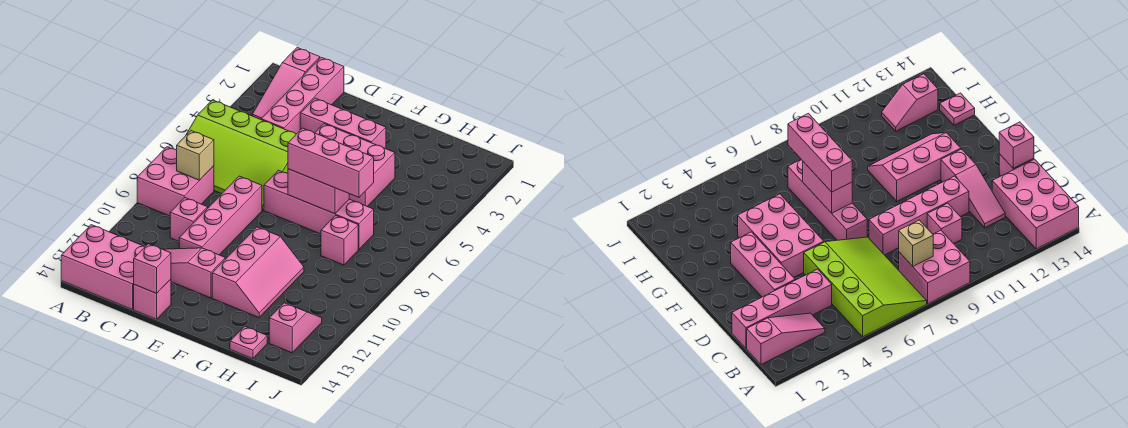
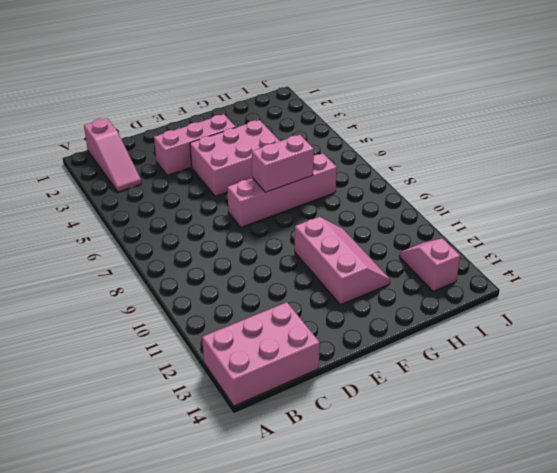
none -> lime 3x4 slope [186,100,296,210]
none -> pink 2x2 brick [137,147,214,216]
none -> pink 1x4 brick [261,57,344,134]

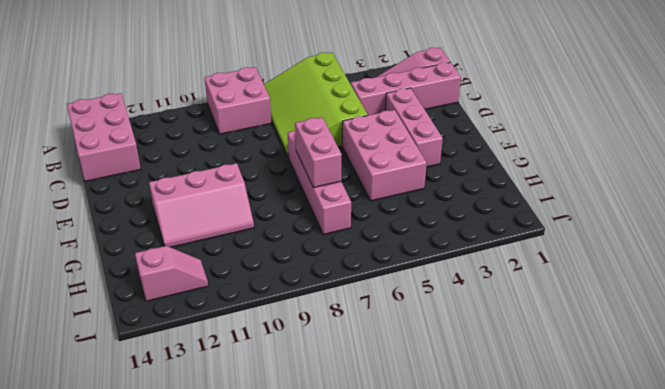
none -> pink 1x1 brick [170,198,208,241]
none -> pink 1x3 slope [163,248,225,298]
none -> pink 1x4 brick [179,176,262,255]

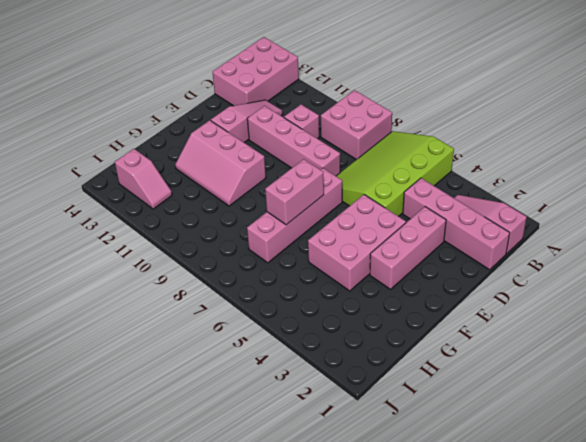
none -> pink 1x1 brick [134,279,171,319]
none -> pink 1x1 brick [321,215,358,265]
none -> pink 1x1 plate [230,326,267,359]

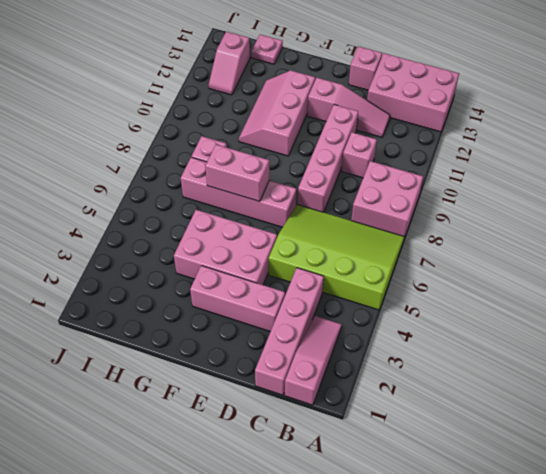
none -> tan 1x1 brick [177,131,214,180]
none -> pink 1x1 brick [134,244,171,293]
none -> pink 1x3 brick [288,128,374,197]

